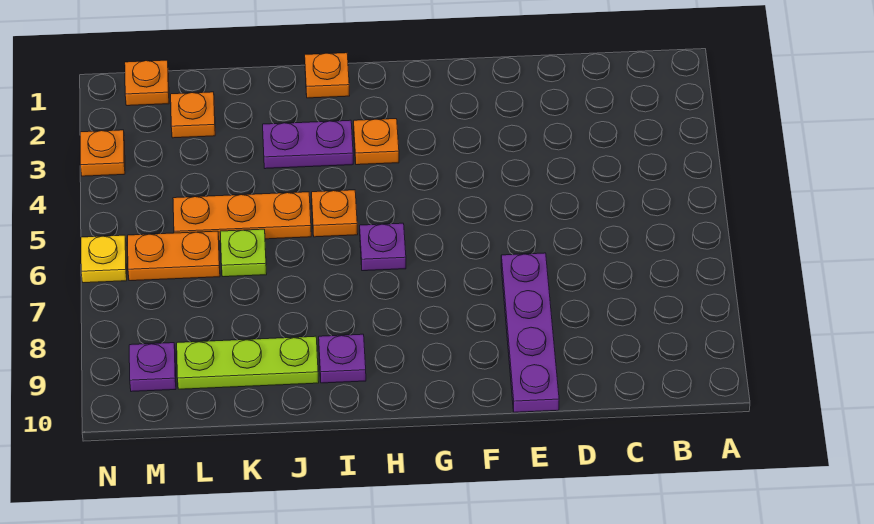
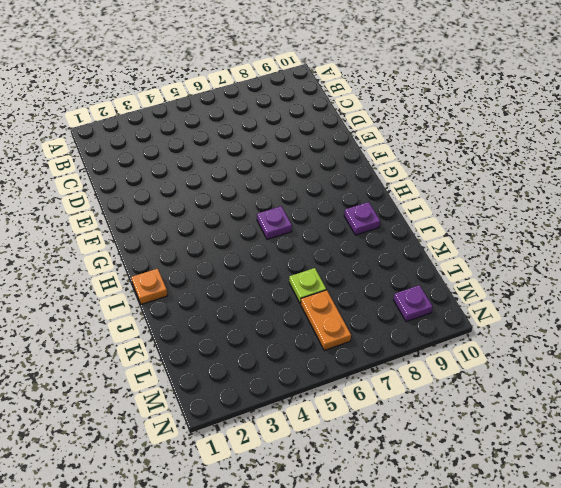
none -> purple 1x4 plate [501,253,559,412]
none -> orange 1x1 plate [354,119,399,165]
none -> purple 1x2 plate [263,120,353,169]

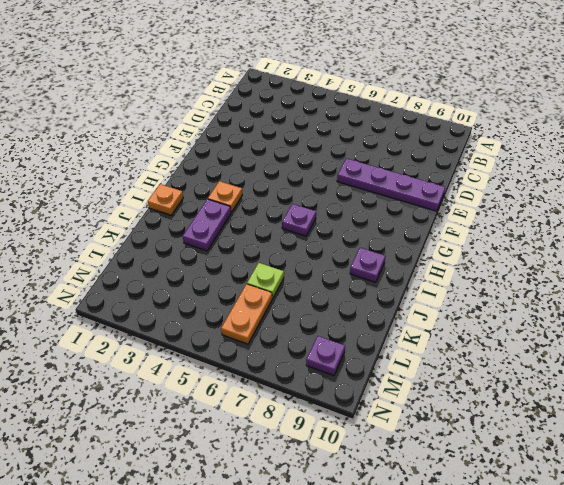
none -> orange 1x1 plate [312,190,358,237]
none -> orange 1x3 plate [173,192,311,241]
none -> lime 1x3 plate [177,336,319,389]

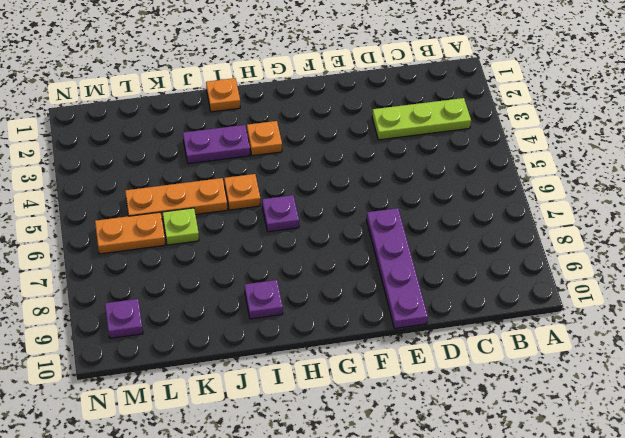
lime 1x3 plate [372,98,471,140] -> lime 1x3 plate moved to [177,336,319,389]
none -> orange 1x1 plate [171,92,215,138]
none -> orange 1x1 plate [125,60,169,106]
none -> orange 1x1 plate [80,130,125,176]

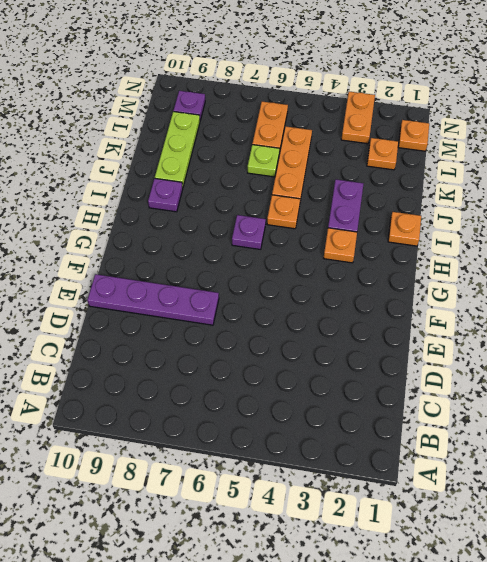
orange 1x2 plate [341,92,375,144] -> orange 1x1 plate [80,130,125,176]
none -> yellow 1x1 plate [81,235,127,283]

